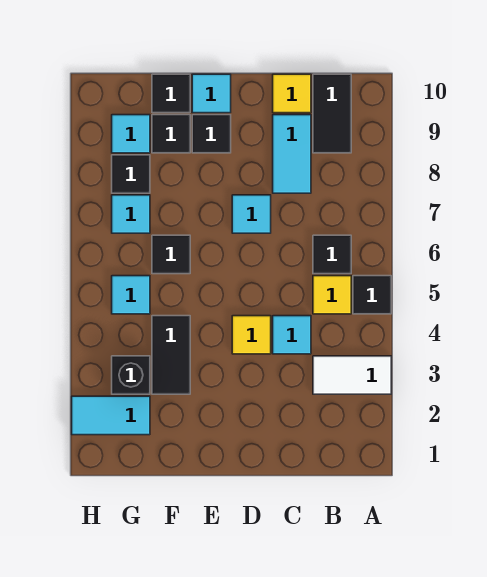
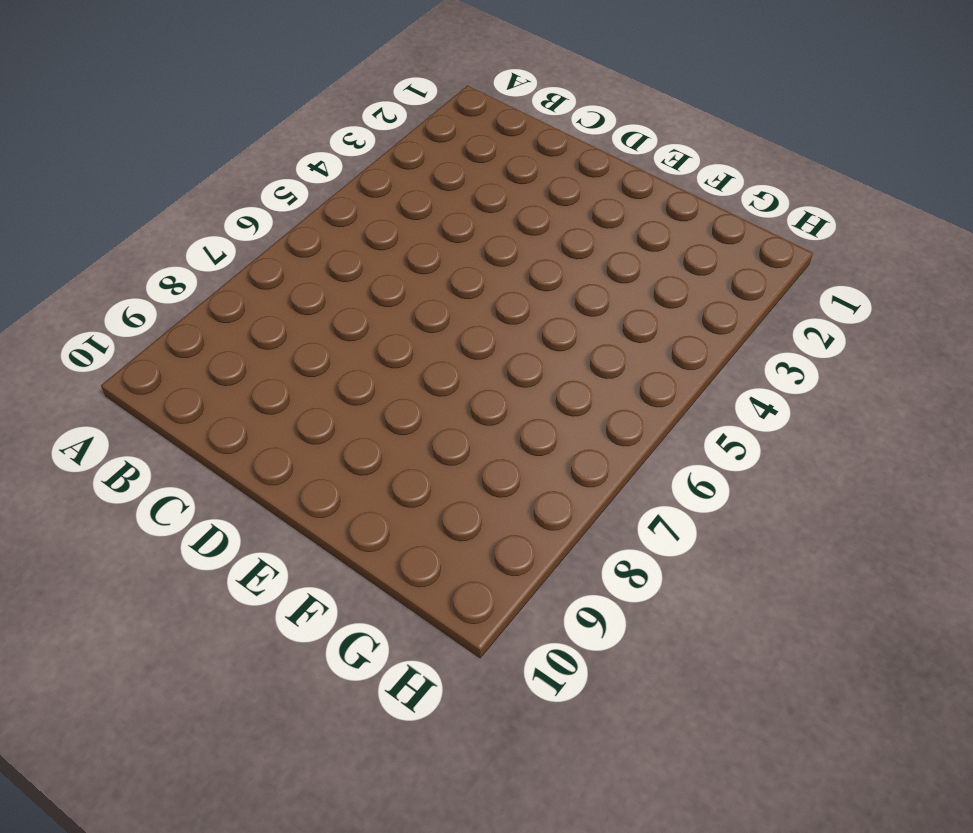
none -> white 1x2 tile [313,356,391,394]
none -> black 1x1 tile [353,276,391,314]
none -> yellow 1x1 tile [313,276,351,314]

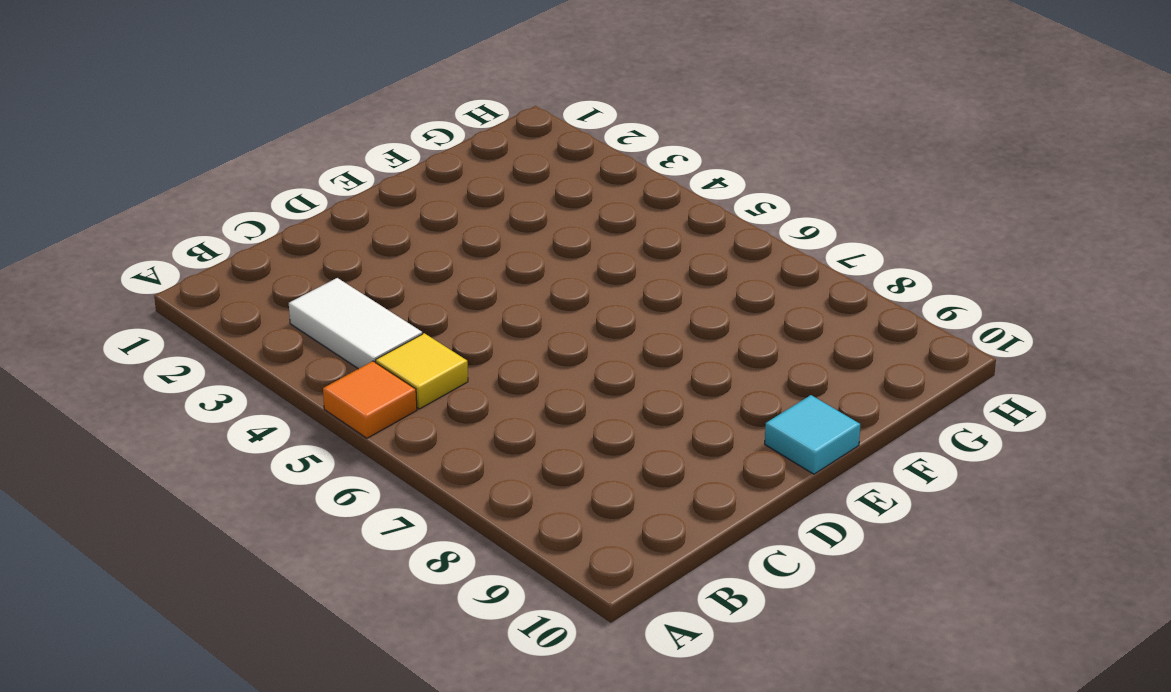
orange 1x1 tile [323,361,417,438] -> black 1x1 tile [353,276,391,314]
white 1x2 tile [289,278,422,369] -> white 1x2 tile turned to [313,356,391,394]
none -> black 1x1 tile [313,235,351,274]
none -> black 1x2 tile [313,74,351,153]
none -> cyan 1x1 tile [273,316,311,354]

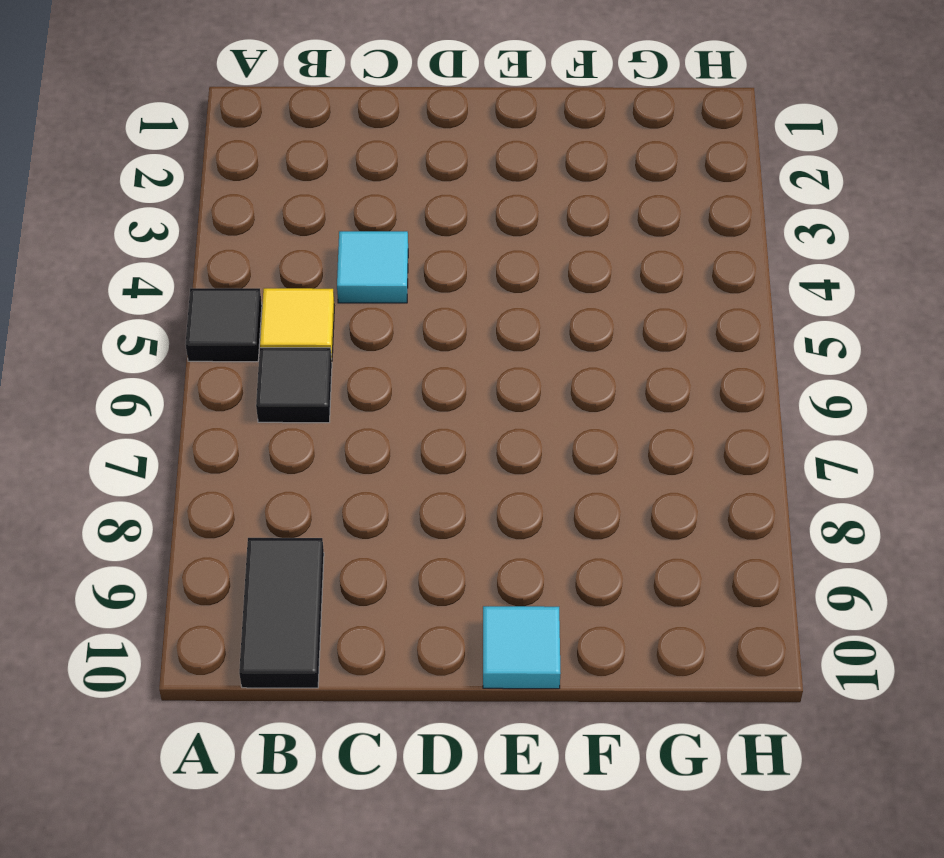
none -> white 1x2 tile [313,356,391,394]
none -> cyan 1x2 tile [273,115,311,193]
none -> yellow 1x1 tile [273,74,311,113]

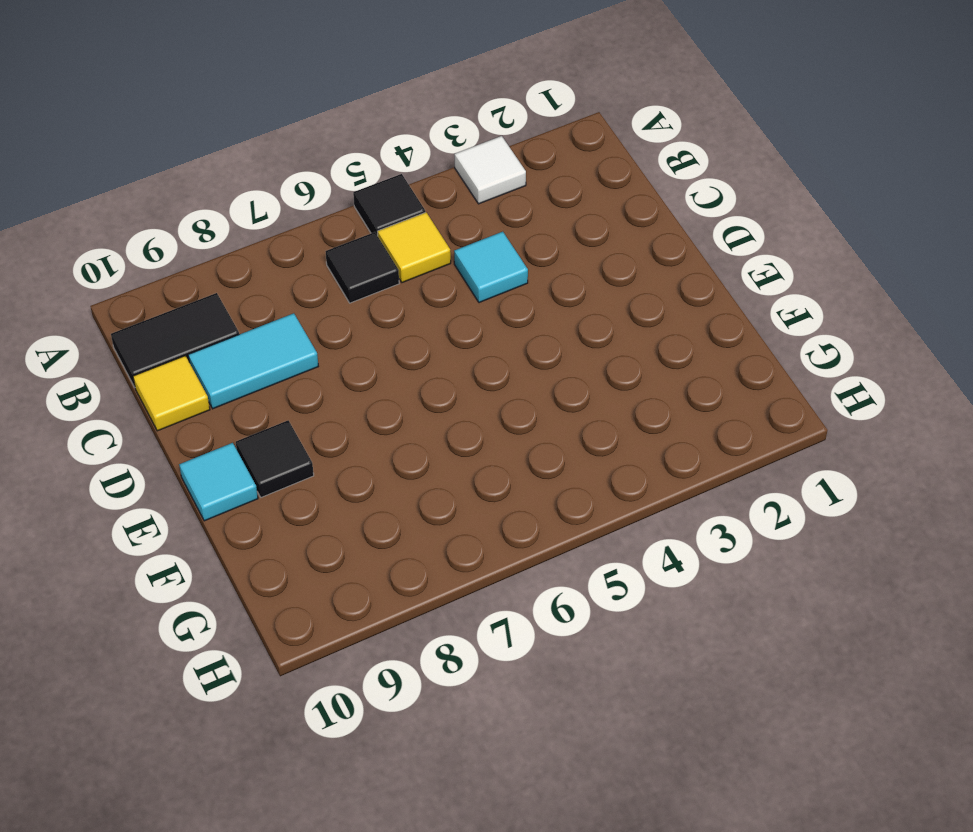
white 1x1 tile [454,136,526,204] -> white 1x2 tile [313,356,391,394]
none -> yellow 1x1 tile [232,316,271,354]
none -> cyan 1x1 tile [232,195,271,233]
none -> black 1x2 tile [152,316,190,394]

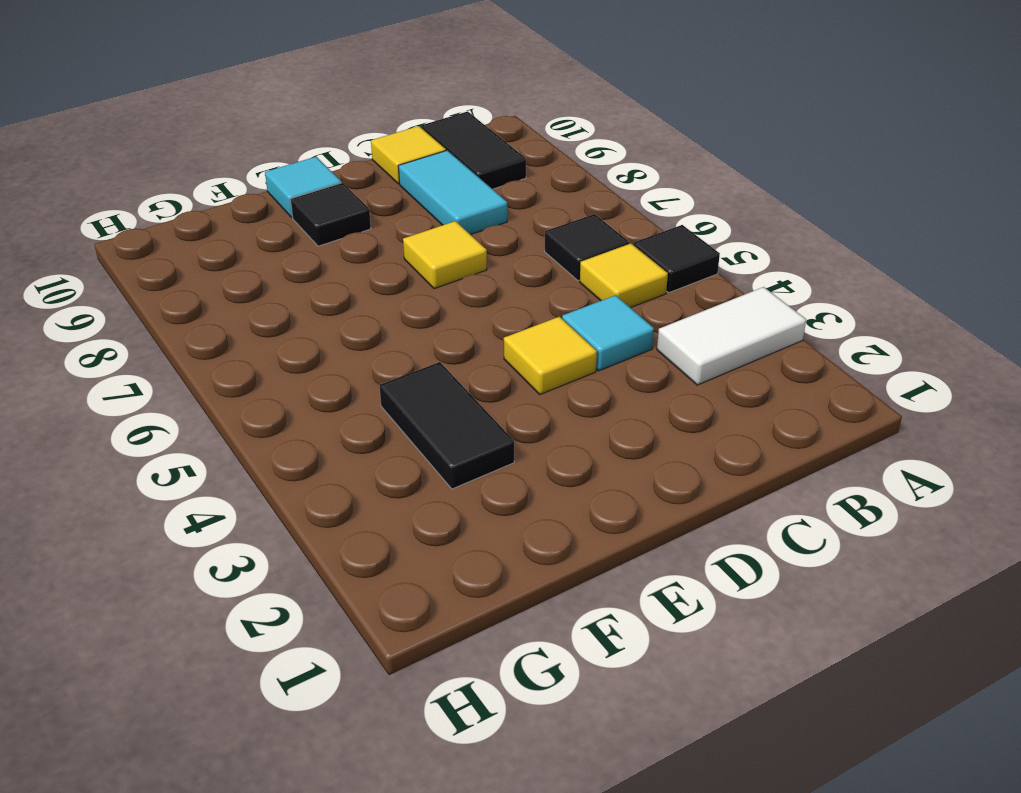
yellow 1x1 tile [403,221,487,289] -> cyan 1x1 tile [232,195,271,233]
none -> black 1x1 tile [152,235,190,274]
none -> black 1x1 tile [152,115,190,153]
none -> black 1x1 tile [152,74,190,113]

